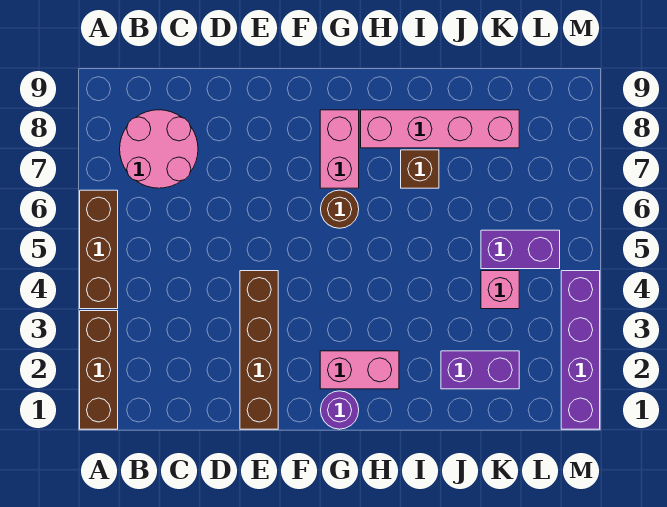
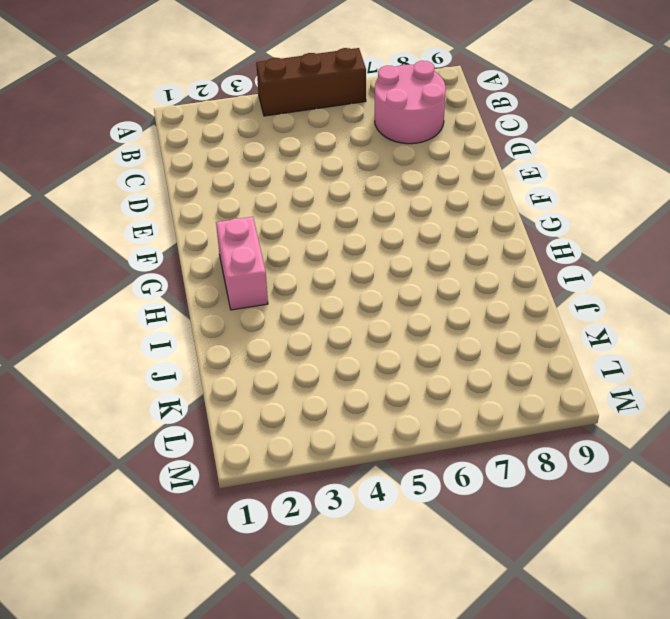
none -> brown 1x3 brick [80,311,118,429]
none -> brown 1x4 brick [240,271,278,429]
none -> purple 1x1 round brick [321,391,359,429]

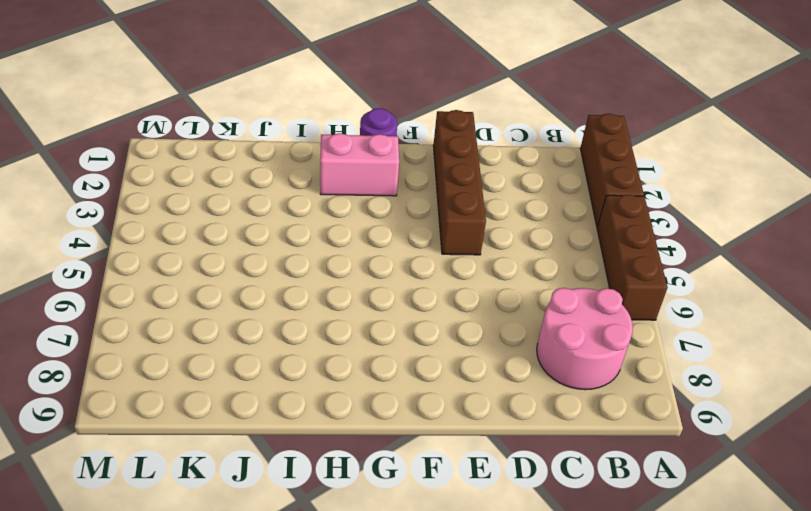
none -> brown 1x1 round brick [321,190,359,228]
none -> pink 1x2 brick [320,110,359,188]
none -> pink 1x4 brick [361,110,519,148]

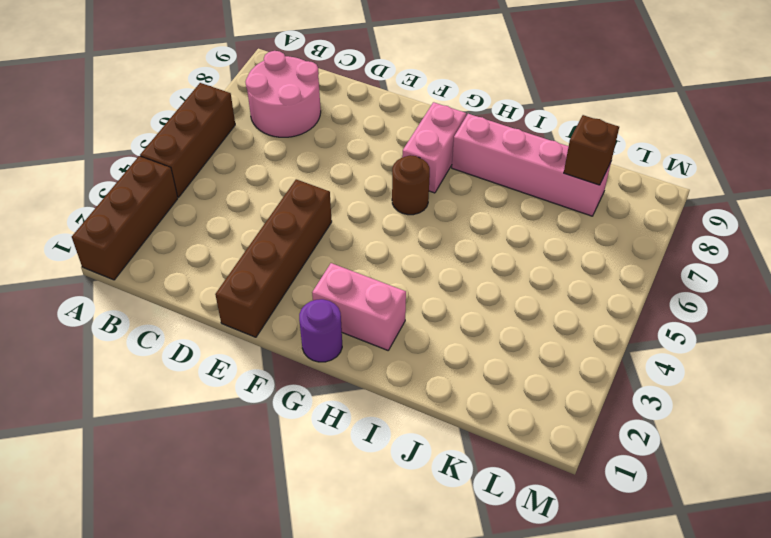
brown 1x1 brick [564,115,619,185] -> brown 1x1 brick moved to [401,150,439,188]
none -> purple 1x2 brick [441,351,519,389]
none -> pink 1x1 brick [481,271,519,309]
none -> purple 1x2 brick [481,230,560,269]

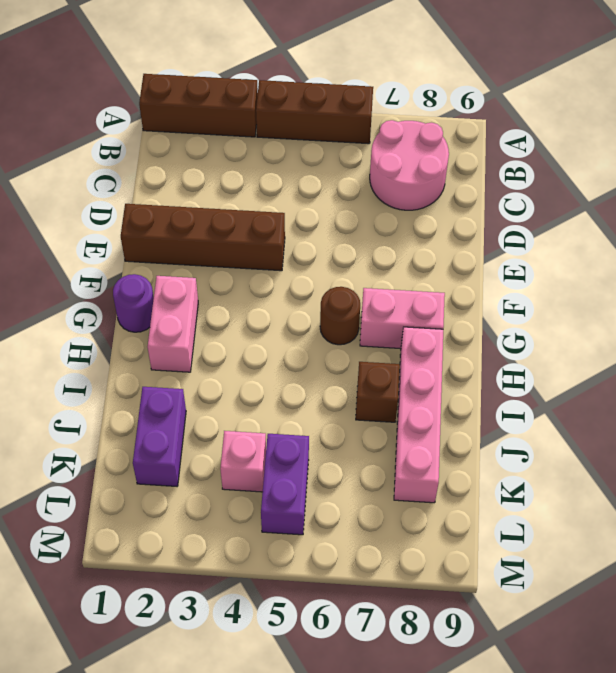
none -> purple 1x4 brick [561,271,600,429]

